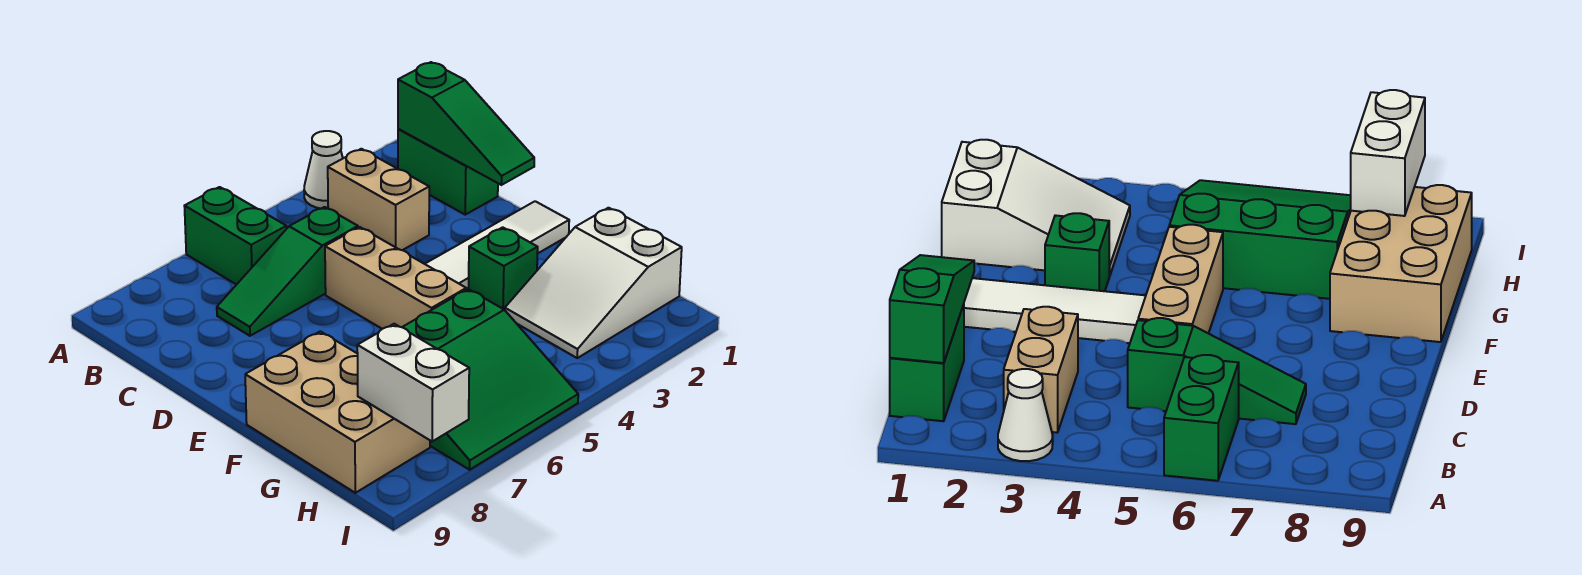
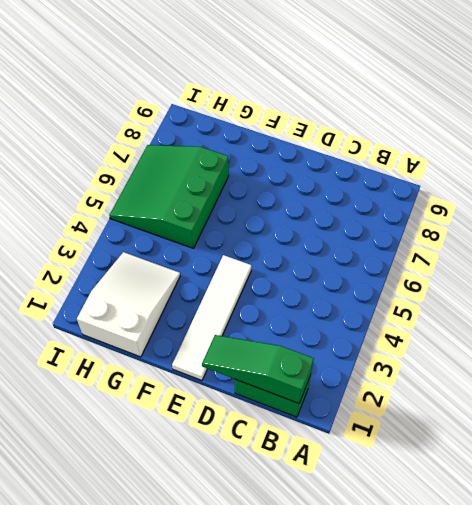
none -> white 1x1 cone [304,131,343,209]
none -> green 1x2 brick [184,187,287,285]
none -> tan 1x2 brick [328,149,429,250]

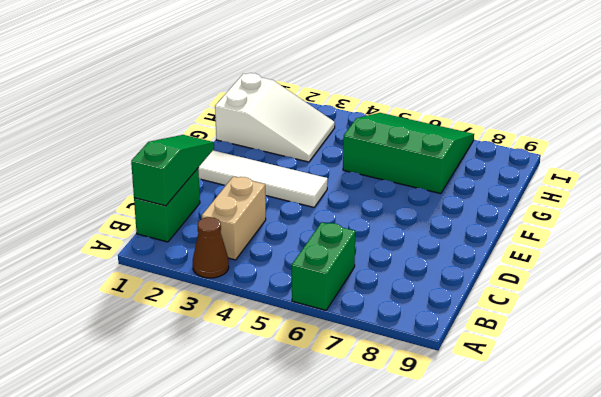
brown 1x1 cone [193,217,229,278] -> white 1x1 cone [304,131,343,209]
none -> green 1x3 slope [217,207,358,336]
none -> tan 1x3 brick [325,227,466,329]
none -> green 1x1 brick [468,227,538,310]

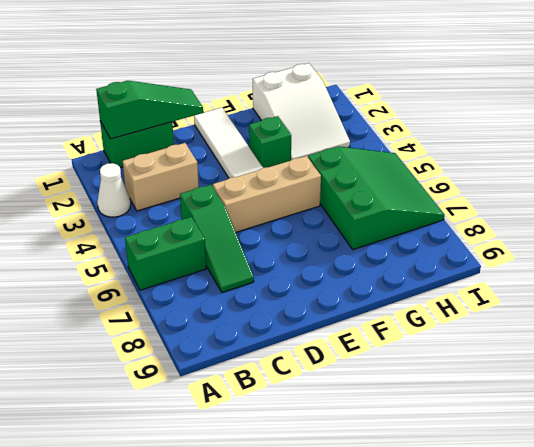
none -> tan 2x3 brick [245,331,430,493]
none -> white 1x2 brick [357,324,469,441]

